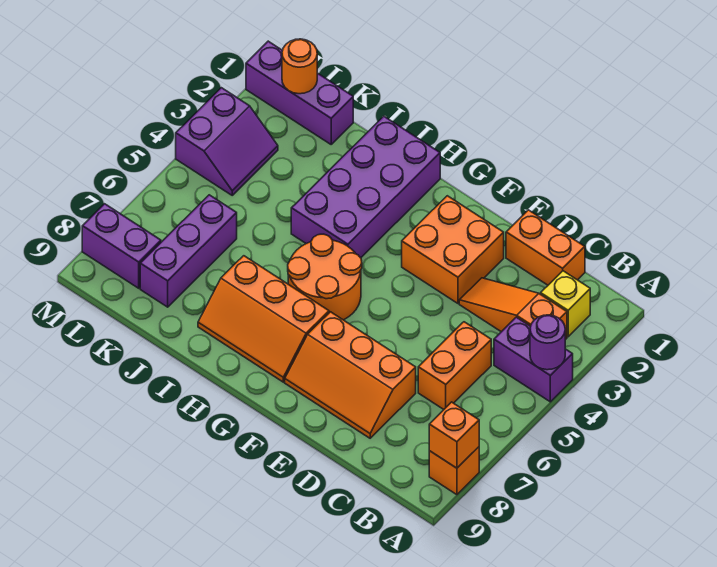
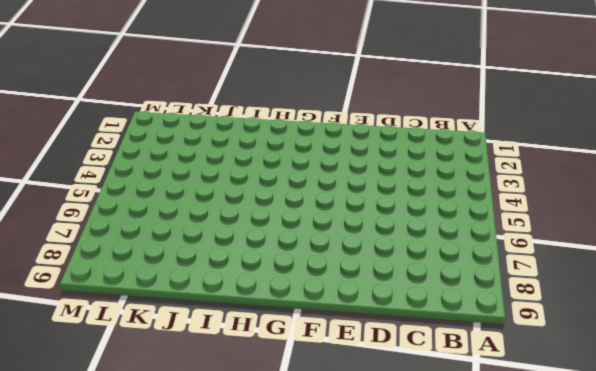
none -> purple 1x2 brick [494,317,573,402]
none -> orange 1x1 brick [429,447,479,495]
none -> yellow 1x1 brick [541,271,590,337]

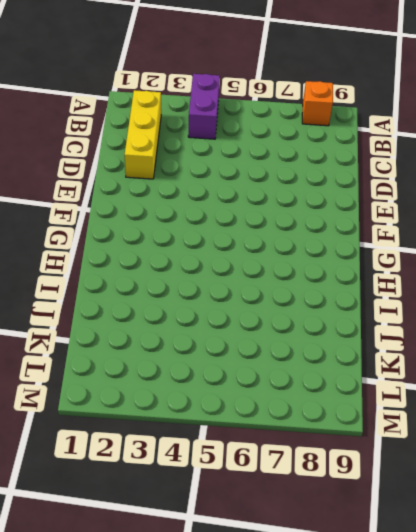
yellow 1x3 brick [125,90,161,179] -> yellow 1x1 brick [541,271,590,337]
none -> orange 1x3 slope [459,278,567,340]
none -> orange 1x2 brick [506,210,585,285]
none -> orange 1x2 brick [418,322,491,409]

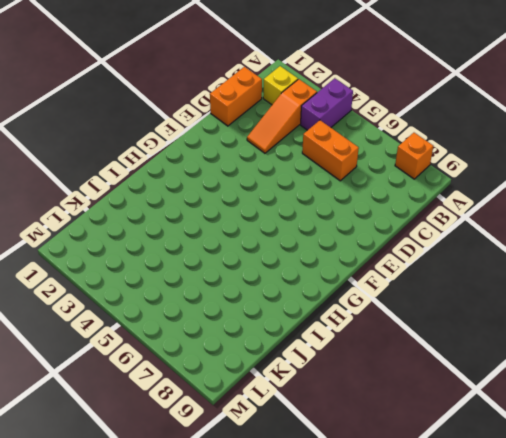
none -> orange 2x3 slope [285,312,416,438]
none -> orange 2x2 brick [402,196,504,303]
none -> orange 2x2 round brick [288,234,362,320]

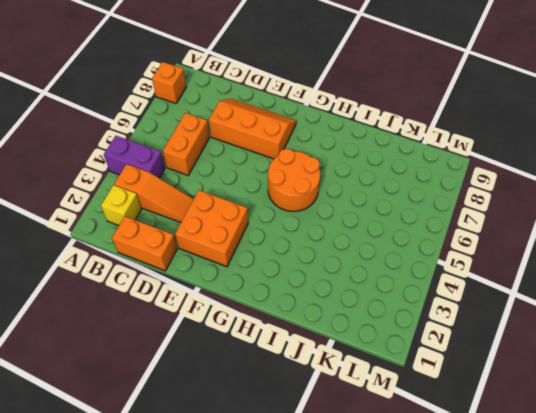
none -> orange 2x3 slope [198,256,329,382]
none -> purple 2x4 brick [291,116,440,258]
none -> purple 1x3 brick [246,41,353,144]

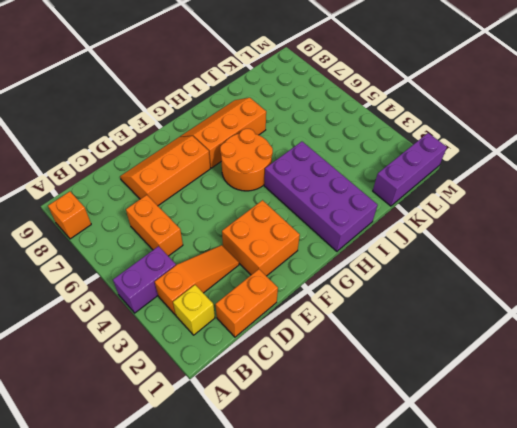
none -> purple 1x3 brick [140,195,237,307]
none -> purple 2x2 slope [176,88,278,195]
none -> purple 1x2 brick [82,204,161,288]

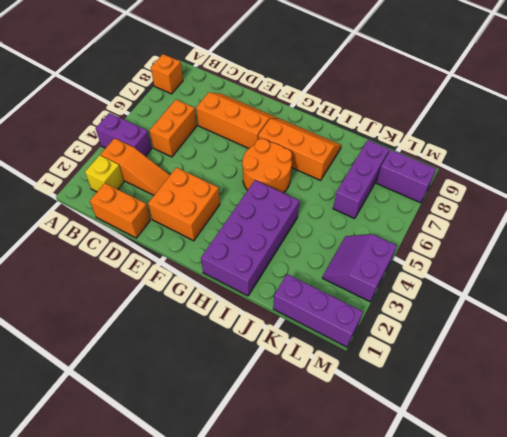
none -> purple 1x1 round brick [530,315,565,370]
none -> orange 1x1 brick [429,402,479,468]
none -> orange 1x1 round brick [282,39,317,94]

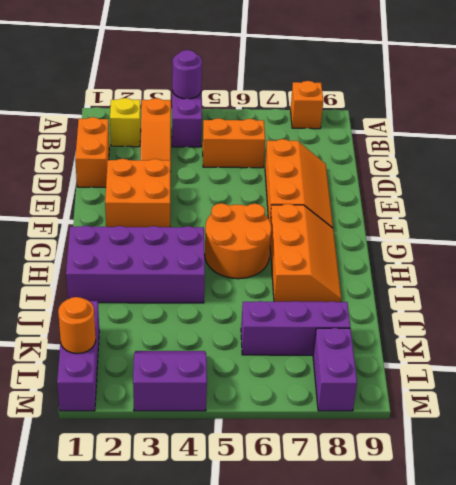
none -> orange 1x1 brick [429,402,479,468]

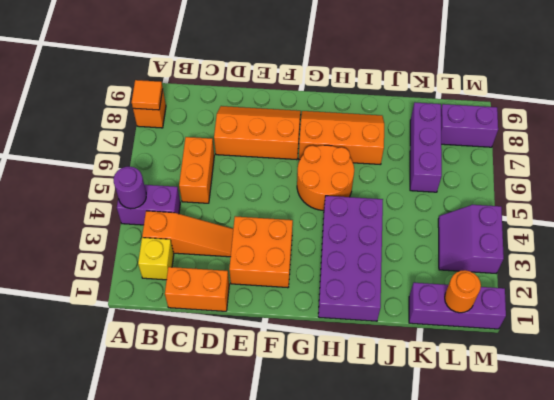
orange 1x1 tile [132,80,163,110] -> orange 1x1 brick [429,402,479,468]

